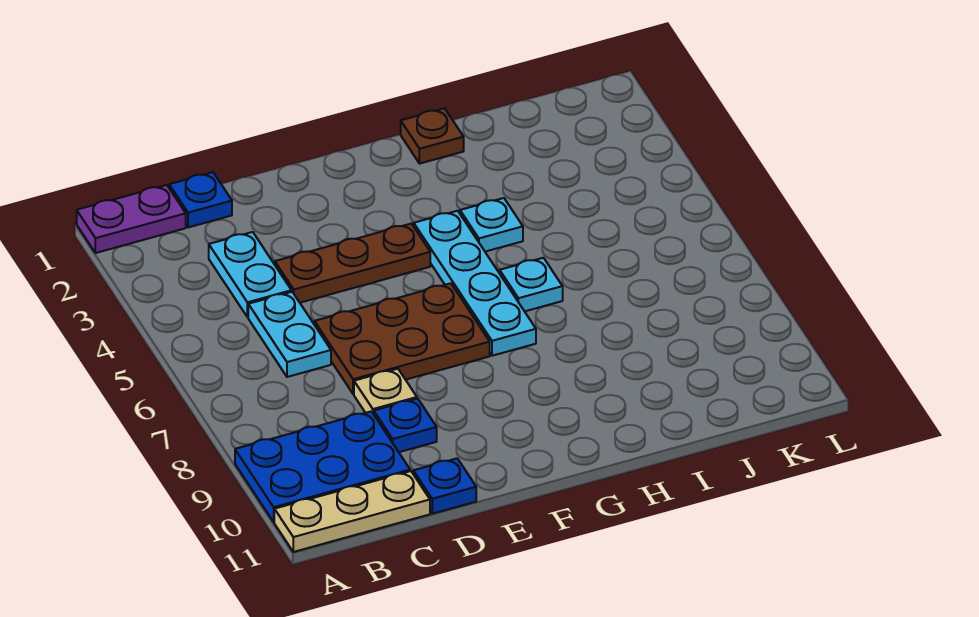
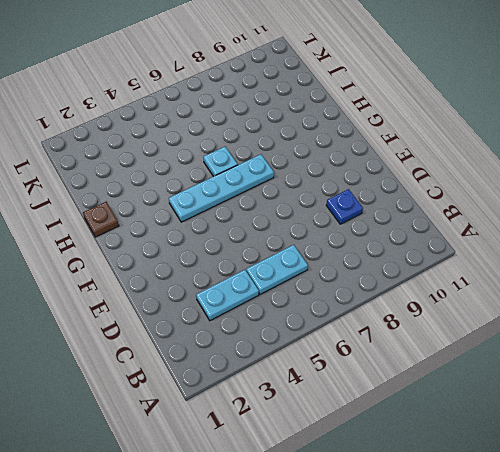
none -> purple 1x2 plate [77,185,186,253]
none -> blue 2x3 plate [235,411,410,522]
none -> tan 1x3 plate [274,471,430,552]

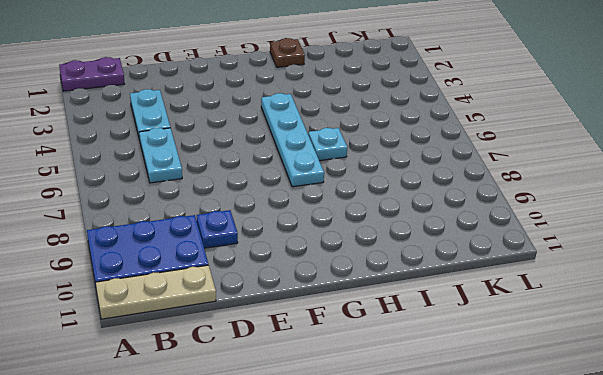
none -> blue 1x1 plate [169,172,232,227]
none -> brown 1x3 plate [275,224,430,303]
none -> brown 2x3 plate [314,283,490,394]

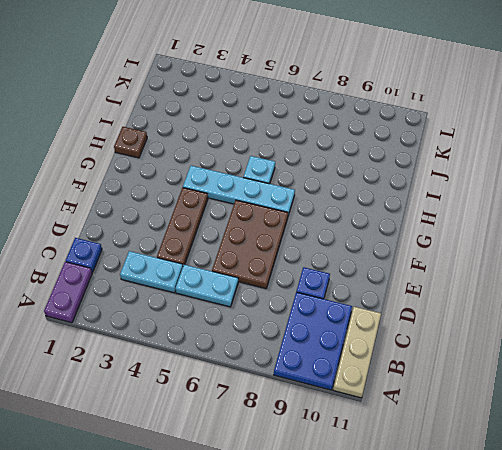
none -> tan 1x1 plate [354,369,417,414]
none -> blue 1x1 plate [413,458,476,514]
none -> cyan 1x1 plate [460,198,523,252]

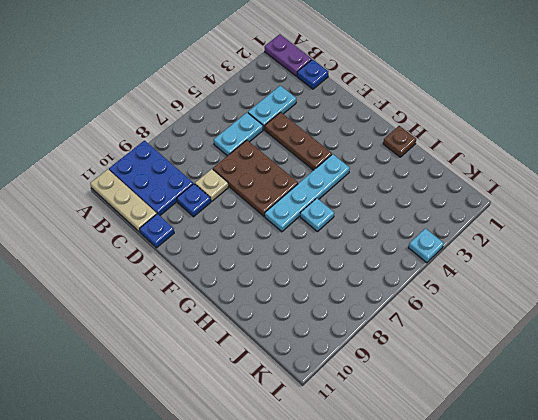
cyan 1x1 plate [409,228,444,263] -> cyan 1x1 plate moved to [460,198,523,252]

